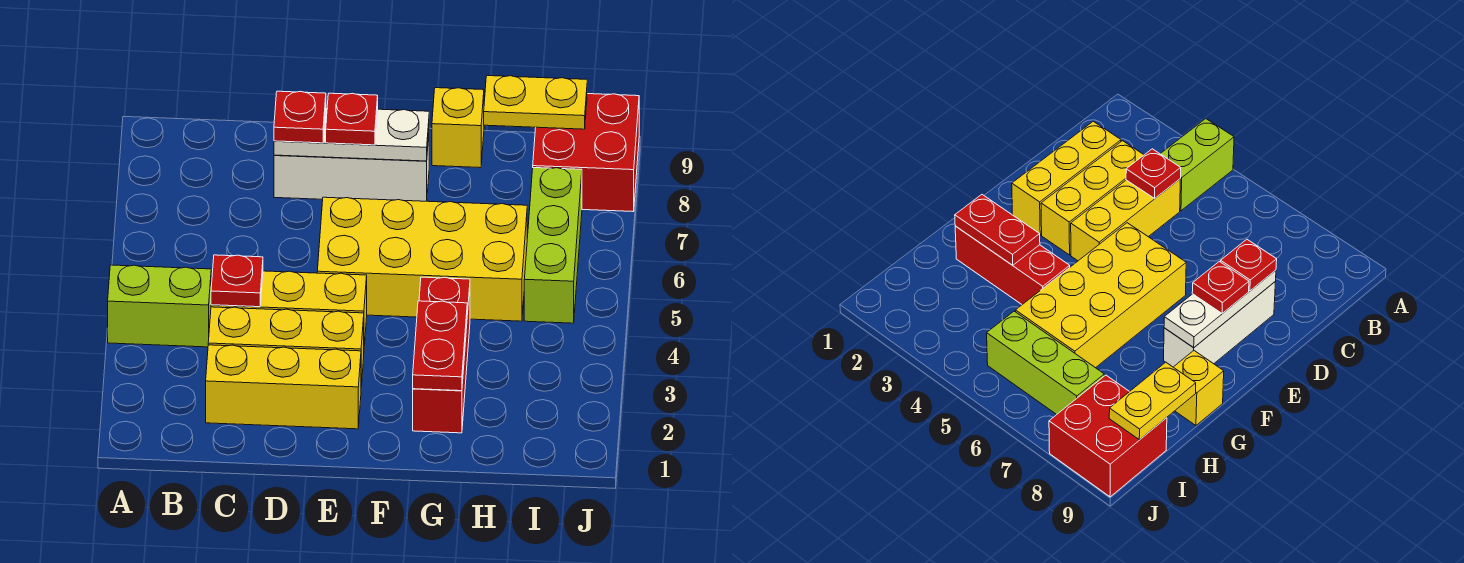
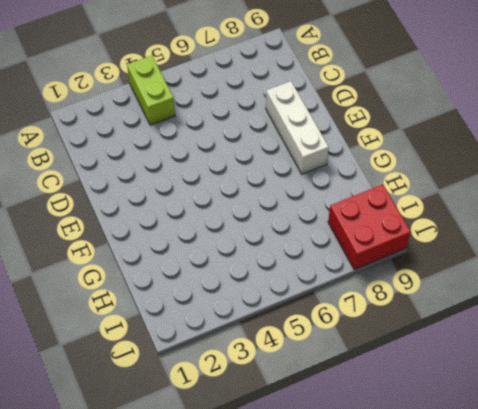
none -> yellow 1x3 brick [206,345,361,429]
none -> yellow 1x3 brick [208,307,364,387]
none -> yellow 1x3 brick [211,271,367,346]

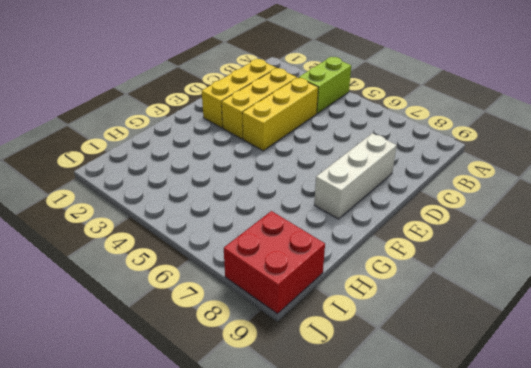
none -> yellow 2x4 brick [317,197,527,321]
none -> red 1x3 brick [413,277,470,433]
none -> yellow 1x1 brick [432,88,484,168]

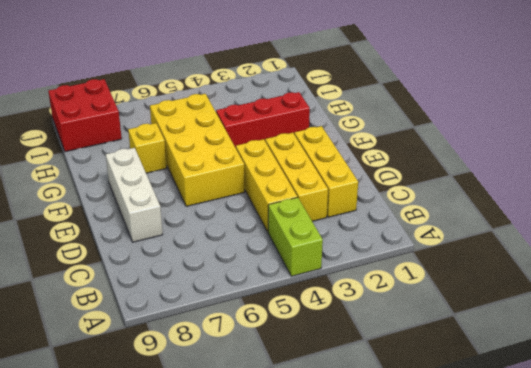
yellow 1x1 brick [128,123,167,173] -> yellow 1x1 brick moved to [432,88,484,168]
none -> lime 1x3 brick [524,168,582,323]
none -> red 1x1 plate [211,255,263,307]
none -> white 1x3 plate [274,107,429,161]

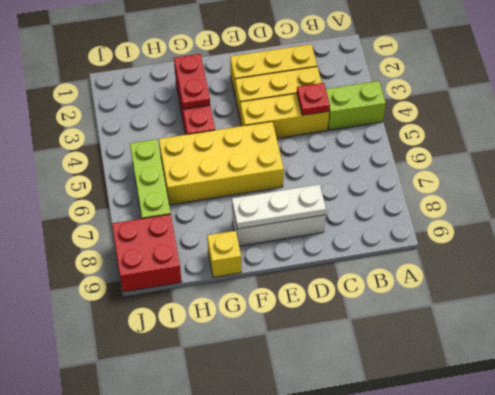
none -> yellow 1x2 plate [484,76,587,129]
none -> red 1x1 plate [274,91,326,143]
none -> red 1x1 plate [326,93,378,145]

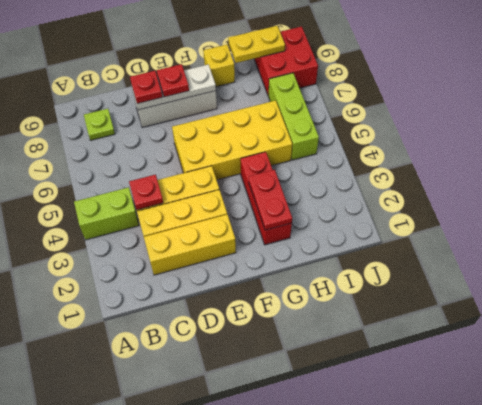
lime 1x1 plate [84,109,115,140] -> none

